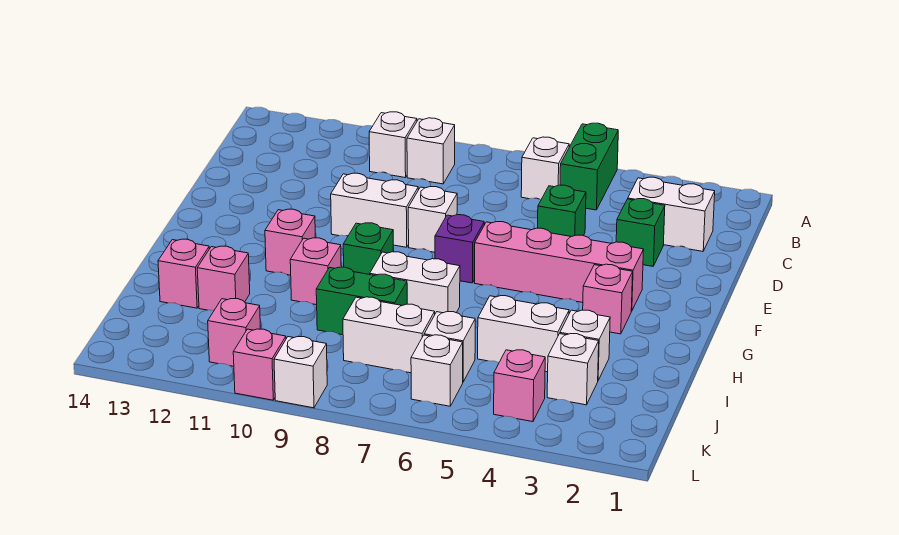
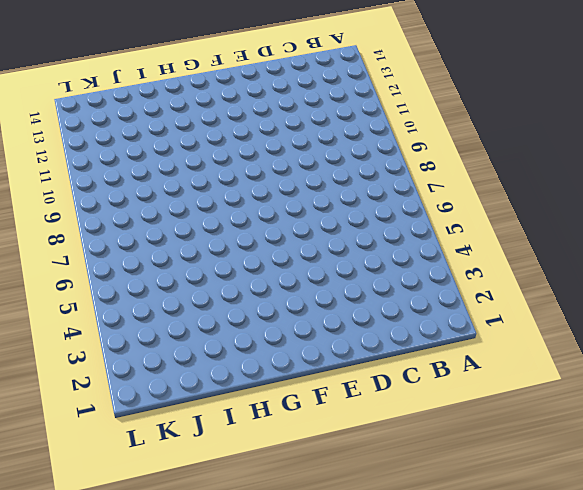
none -> green 1x2 brick [560,123,618,210]
none -> white 1x1 brick [521,137,569,200]
none -> white 1x1 brick [407,118,455,184]

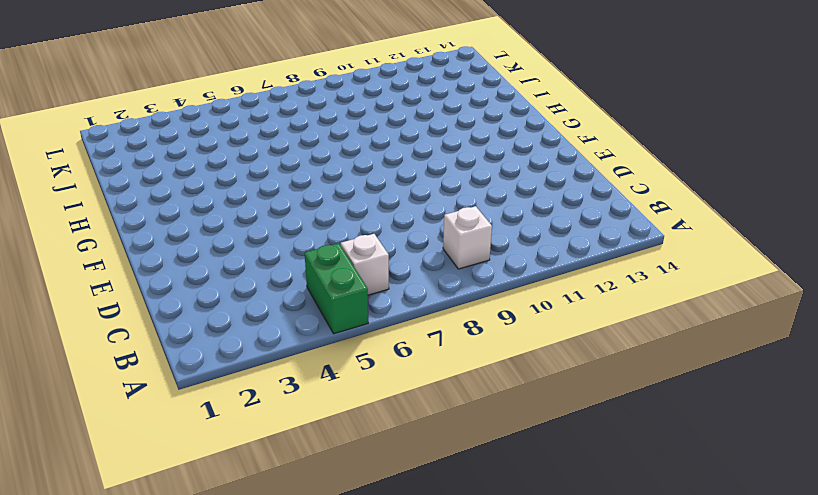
none -> white 1x1 brick [369,112,417,177]
none -> white 1x2 brick [628,177,715,251]
none -> green 1x1 brick [616,199,665,266]

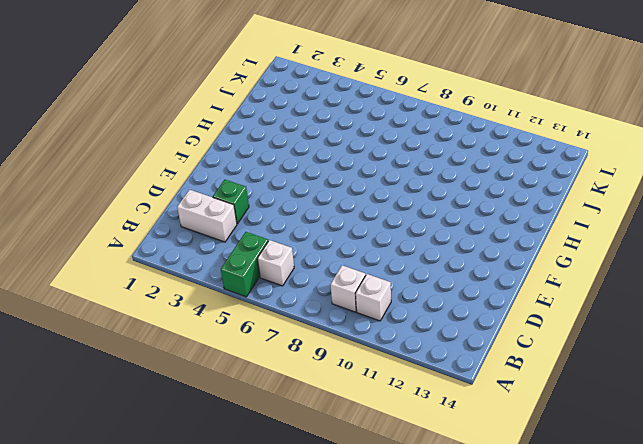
none -> green 1x1 brick [538,185,586,237]
none -> white 1x1 brick [408,186,457,252]
none -> white 1x2 brick [331,173,418,247]

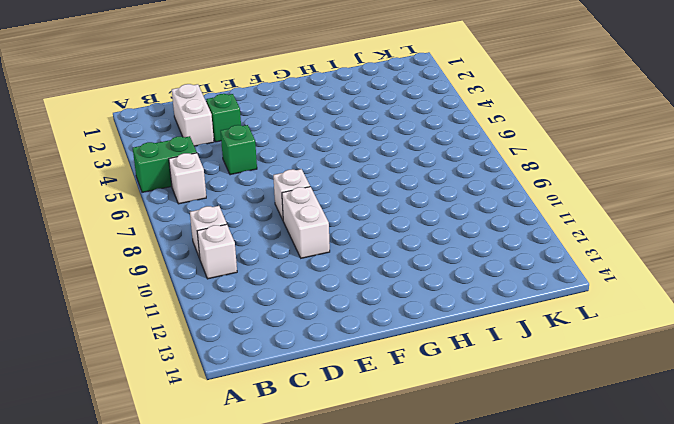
none -> pink 1x4 brick [475,222,644,311]
none -> purple 1x1 brick [435,215,484,283]
none -> pink 1x1 brick [583,264,633,334]

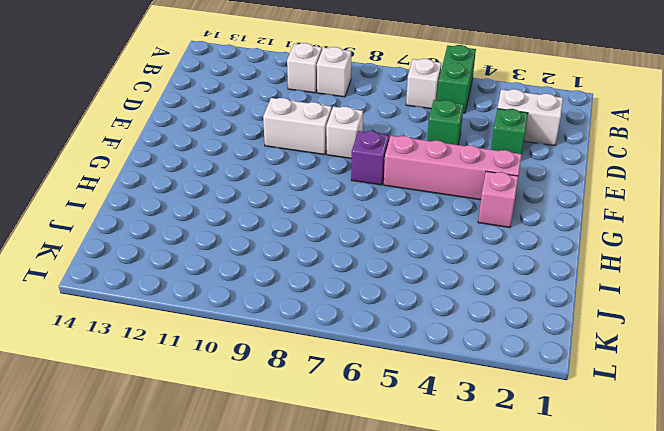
none -> green 1x1 brick [343,223,393,274]
none -> pink 1x1 brick [265,209,315,275]
none -> white 1x2 brick [370,252,460,314]

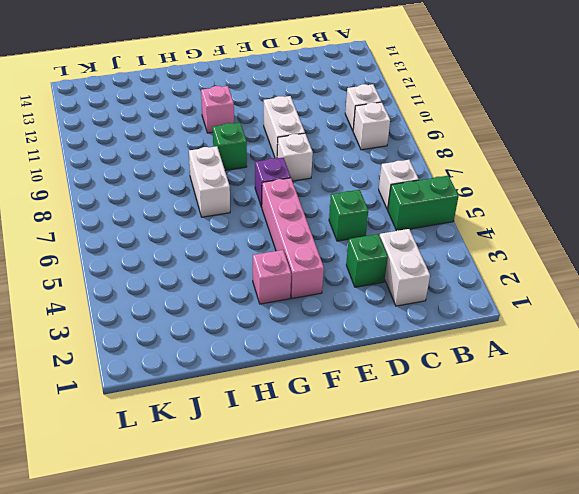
none -> pink 1x1 brick [290,238,341,305]
none -> white 1x1 brick [560,310,610,380]
none -> white 1x2 brick [478,296,569,372]

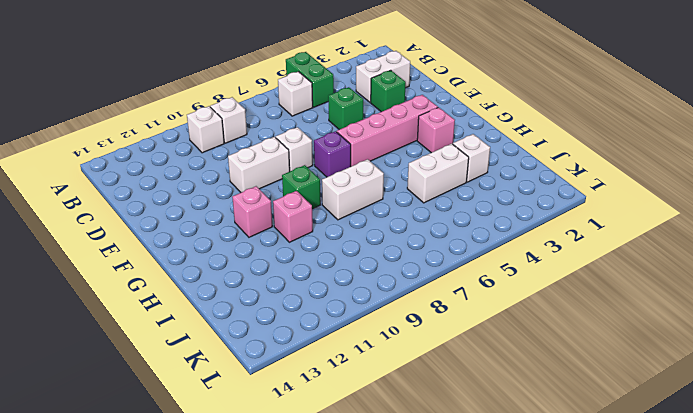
none -> green 1x2 brick [316,267,407,335]
none -> pink 1x1 brick [197,246,250,310]
none -> pink 1x1 brick [158,239,209,308]

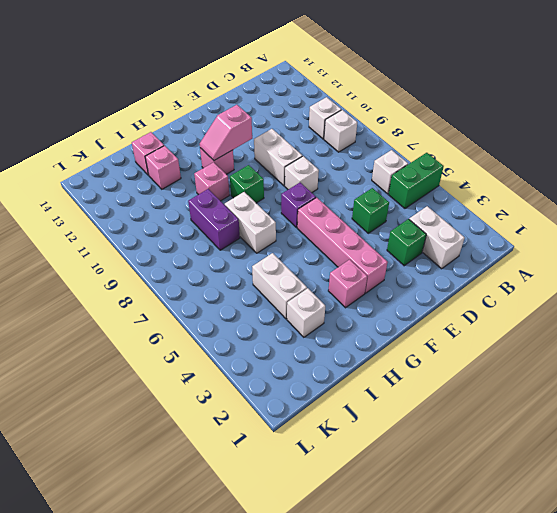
pink 1x2 slope [200,105,252,160] -> none
purple 1x2 brick [188,189,240,250] -> green 1x2 brick [316,267,407,335]
none -> white 1x1 brick [547,334,599,405]
none -> white 1x1 brick [424,312,475,382]
none -> white 1x2 brick [343,297,435,373]

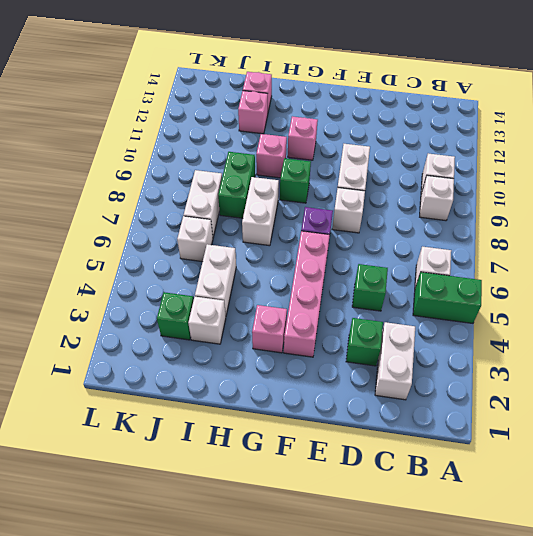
green 1x1 brick [157,292,194,340] -> white 1x1 brick [547,334,599,405]
none -> pink 1x1 brick [494,350,545,422]
none -> white 1x1 brick [411,335,463,406]
none -> pink 1x1 brick [208,299,260,366]

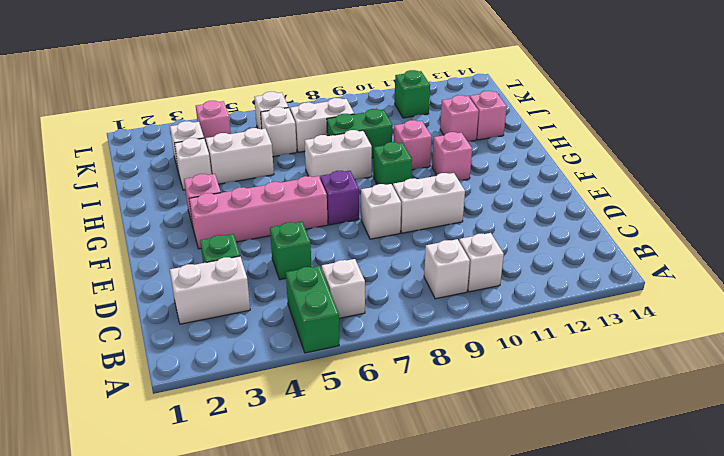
green 1x1 brick [395,70,430,118] -> pink 1x1 brick [208,299,260,366]
none -> white 1x1 brick [274,337,327,408]
none -> pink 1x1 brick [233,329,286,400]

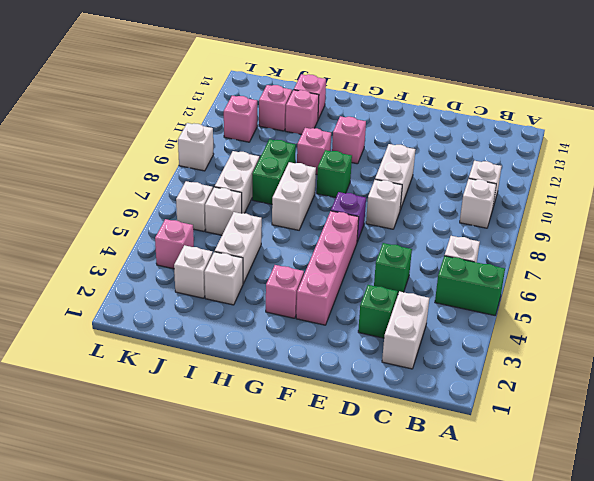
pink 1x1 brick [259,85,292,131] -> pink 1x1 brick moved to [233,329,286,400]

